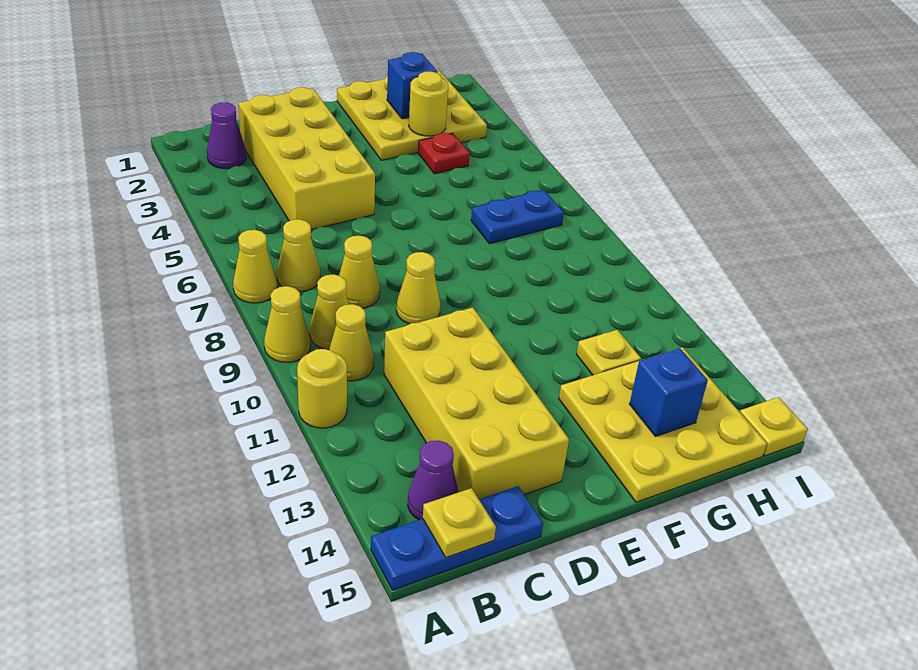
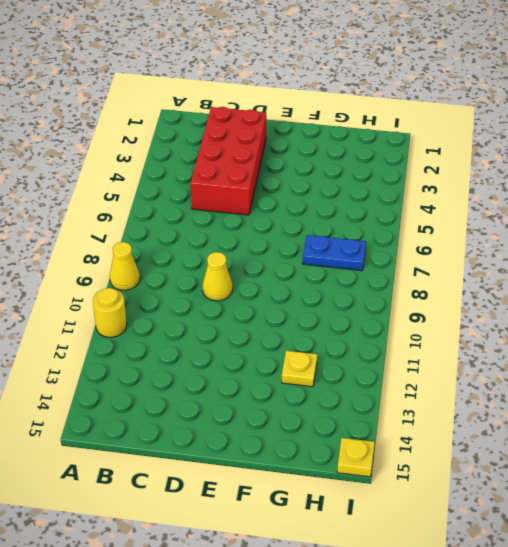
red 2x4 brick [191,107,266,215] -> yellow 2x4 brick [238,87,375,230]
none -> yellow 1x1 cone [233,230,278,303]
none -> blue 1x3 plate [371,486,543,590]
none -> purple 1x1 cone [207,102,246,169]

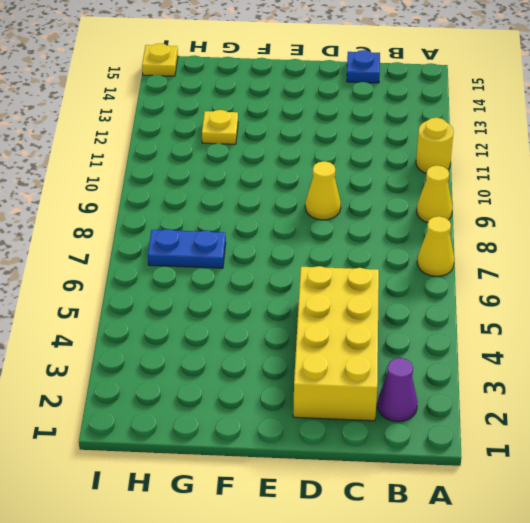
blue 1x1 plate [347,50,380,83] -> blue 1x3 plate [371,486,543,590]
none -> yellow 1x1 cone [277,219,320,292]
none -> yellow 1x1 cone [310,274,349,349]
none -> yellow 1x1 cone [329,304,374,381]

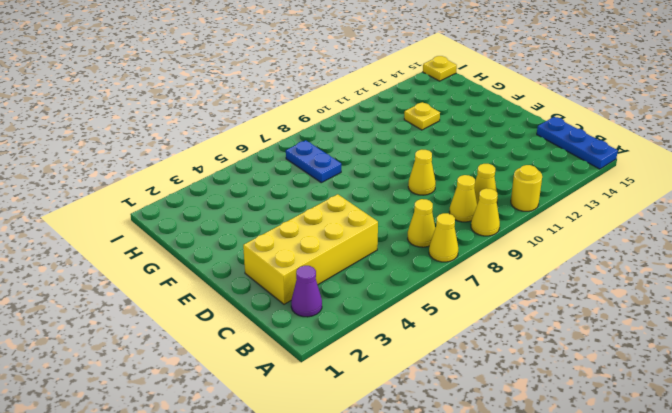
none -> purple 1x1 cone [408,440,458,520]
none -> yellow 1x1 cone [339,236,380,308]
none -> yellow 2x4 brick [384,308,569,499]

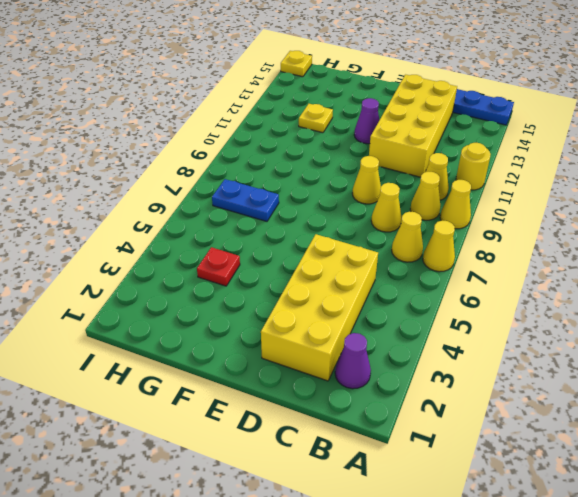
purple 1x1 cone [354,98,379,144] -> purple 1x1 cone moved to [408,440,458,520]
none -> yellow 3x3 plate [337,69,487,160]
none -> yellow 3x3 plate [559,347,767,502]
none -> yellow 1x1 plate [423,488,496,557]

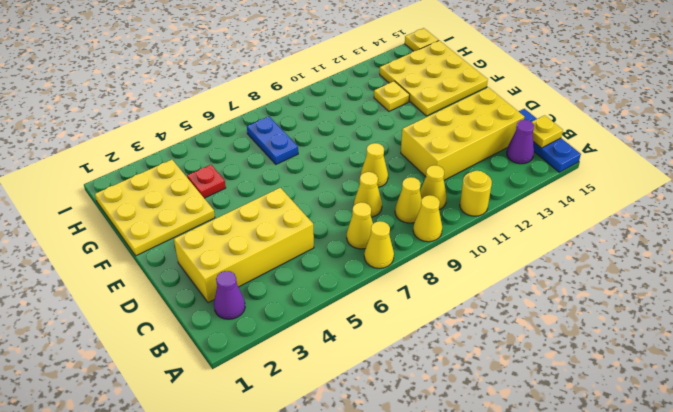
none -> blue 1x1 brick [387,52,438,119]
none -> yellow 1x1 round brick [409,72,448,136]
none -> blue 1x1 brick [630,348,708,436]

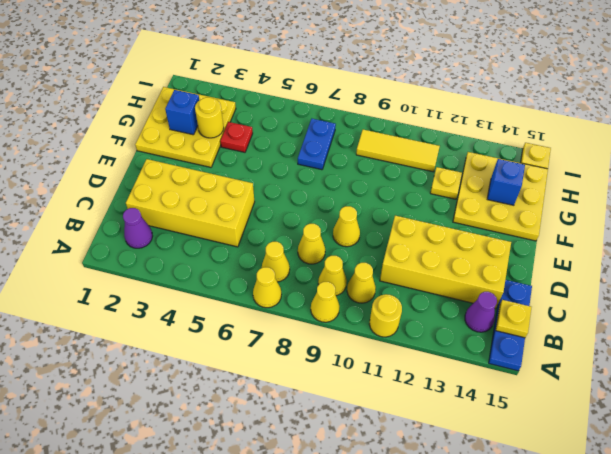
yellow 1x3 tile [356,129,440,172] -> none

